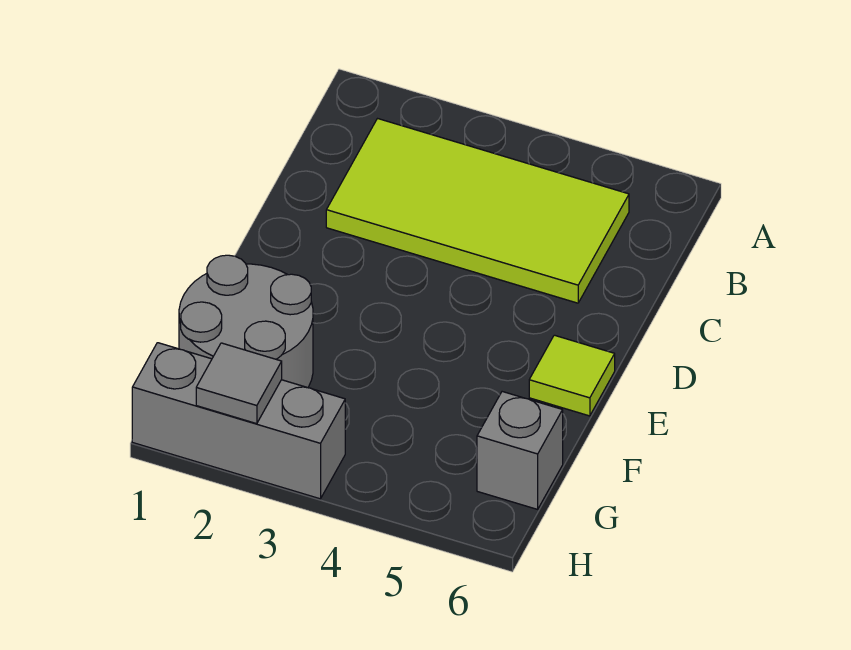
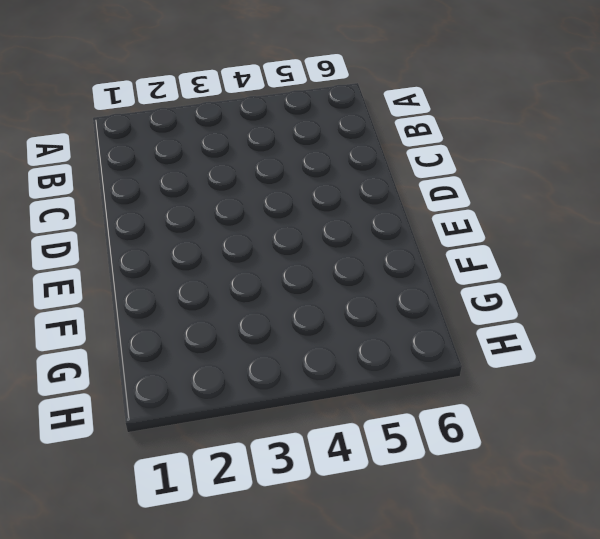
none -> lime 2x4 tile [326,119,629,303]
none -> lime 1x1 tile [529,335,615,416]

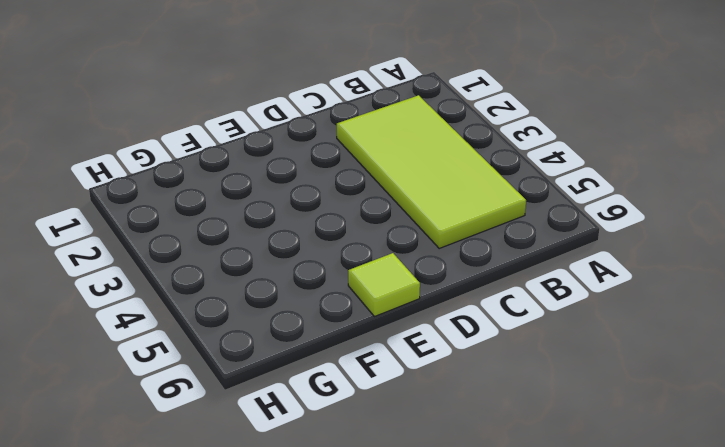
none -> grey 2x2 round brick [179,255,313,388]
none -> grey 1x1 brick [477,392,563,509]

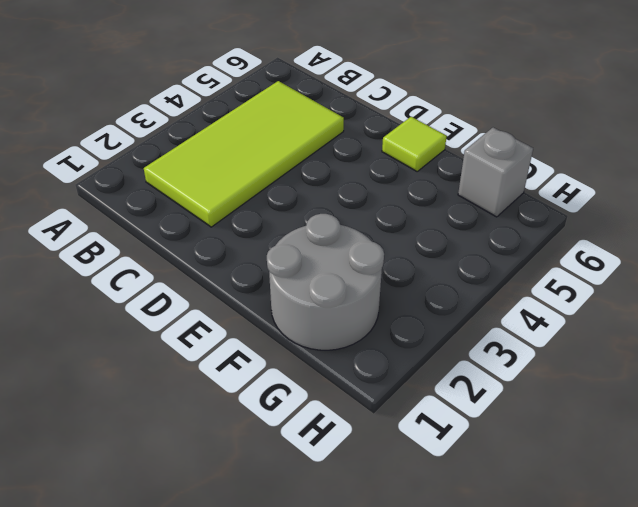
none -> grey 1x3 brick [132,343,345,499]
none -> grey 1x1 tile [196,343,282,424]

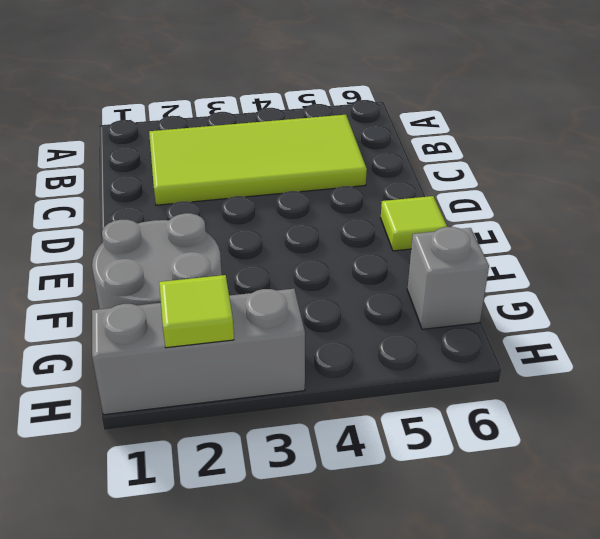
lime 1x1 tile [159,275,234,348] -> grey 1x1 tile [196,343,282,424]

